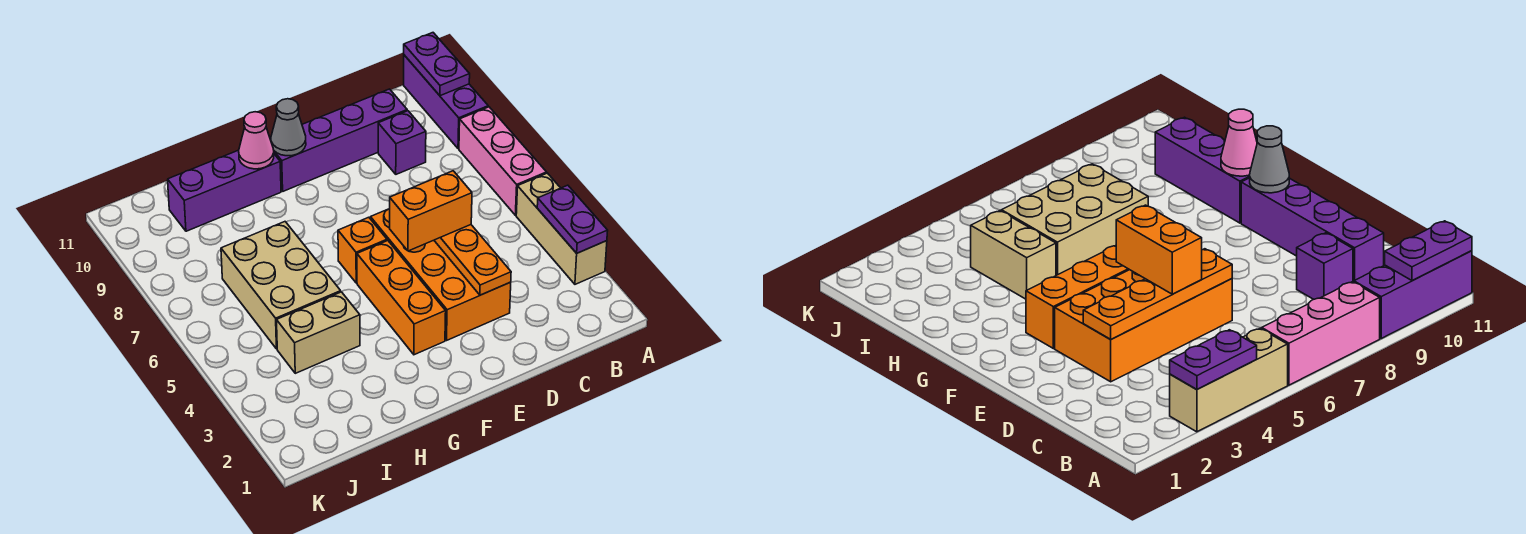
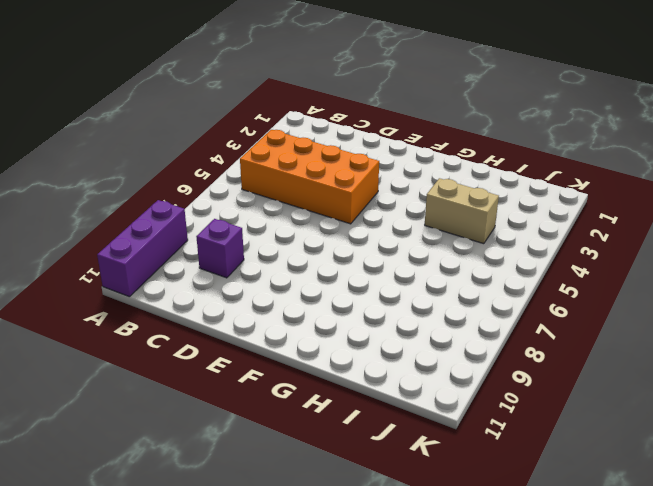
orange 2x4 brick [240,130,379,224] -> orange 2x4 brick turned to [371,209,511,340]
none -> tan 1x3 brick [516,173,607,284]
none -> pink 1x3 brick [459,107,547,215]
none -> purple 1x4 brick [270,89,407,191]

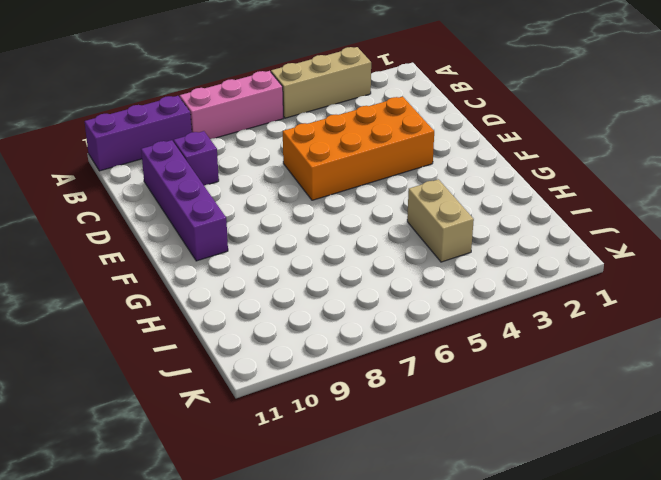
none -> orange 1x3 brick [357,241,446,355]
none -> orange 1x1 brick [338,217,387,283]
none -> purple 1x3 brick [168,150,281,231]

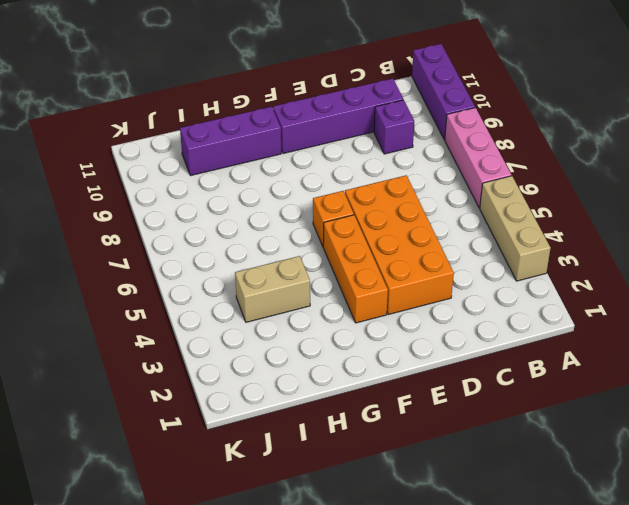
none -> tan 2x3 brick [221,222,341,349]
none -> purple 1x2 plate [537,185,608,253]
none -> purple 1x2 plate [404,33,470,96]

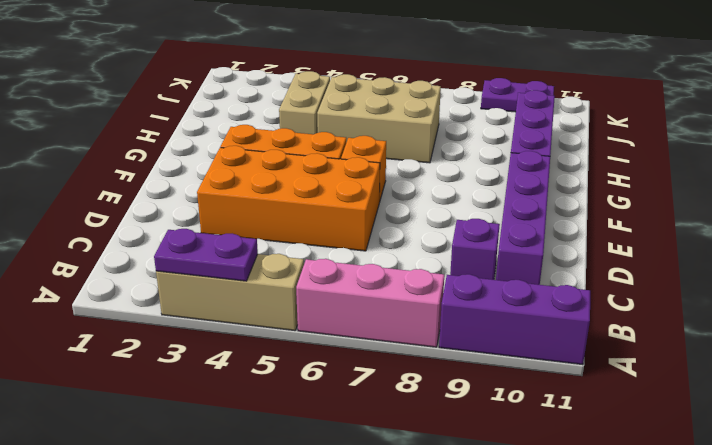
purple 1x2 plate [481,78,554,112] -> purple 1x2 plate moved to [404,33,470,96]
none -> orange 1x4 plate [434,225,511,295]
none -> grey 1x1 cone [271,99,306,156]
none -> pink 1x1 cone [239,112,274,169]

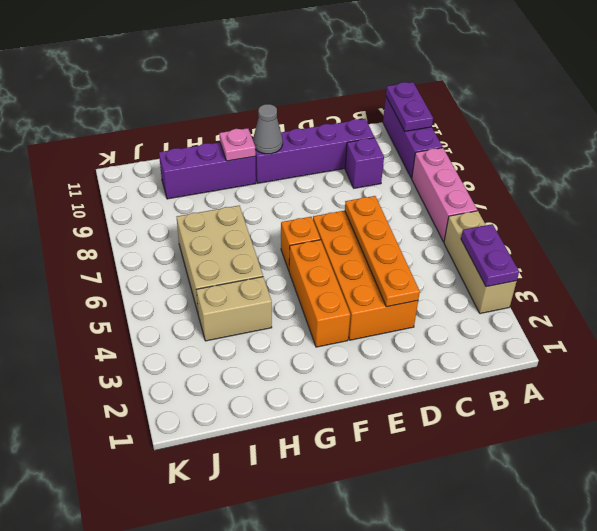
pink 1x1 plate [220,128,256,161] -> pink 1x1 cone [239,112,274,169]
none -> orange 1x2 brick [390,171,472,251]

